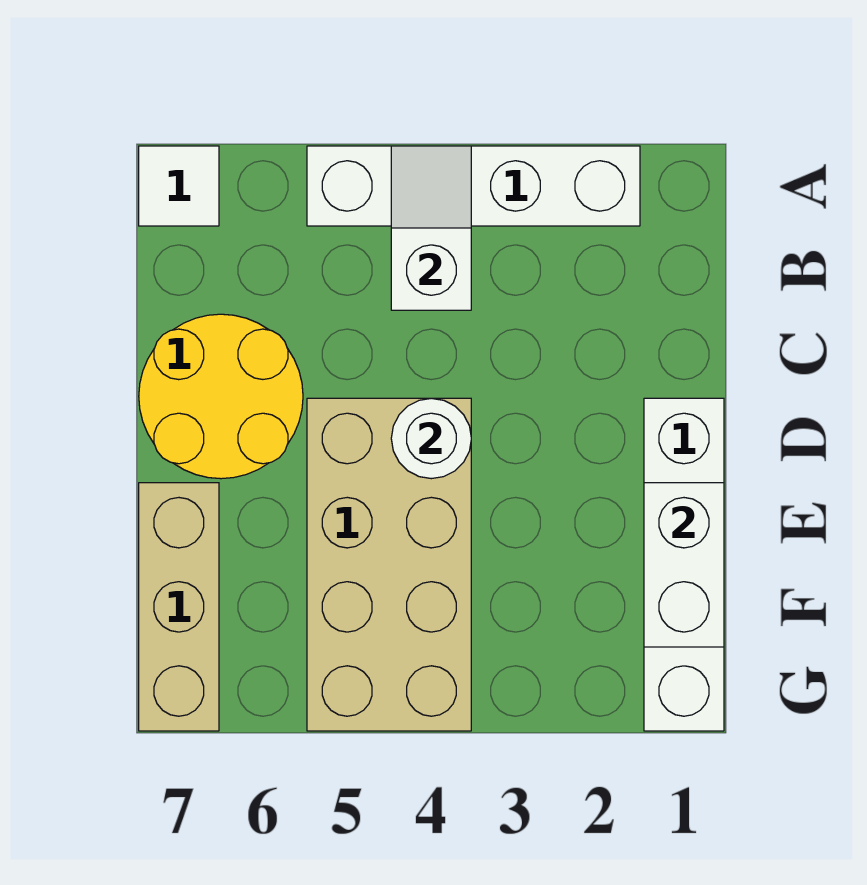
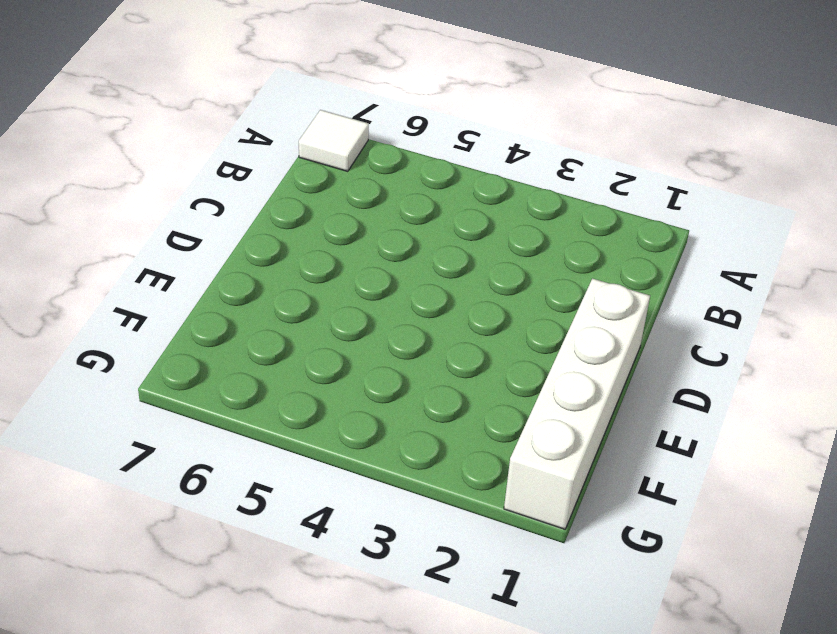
none -> white 1x4 brick [307,146,640,226]
none -> yellow 2x2 round brick [139,314,303,479]

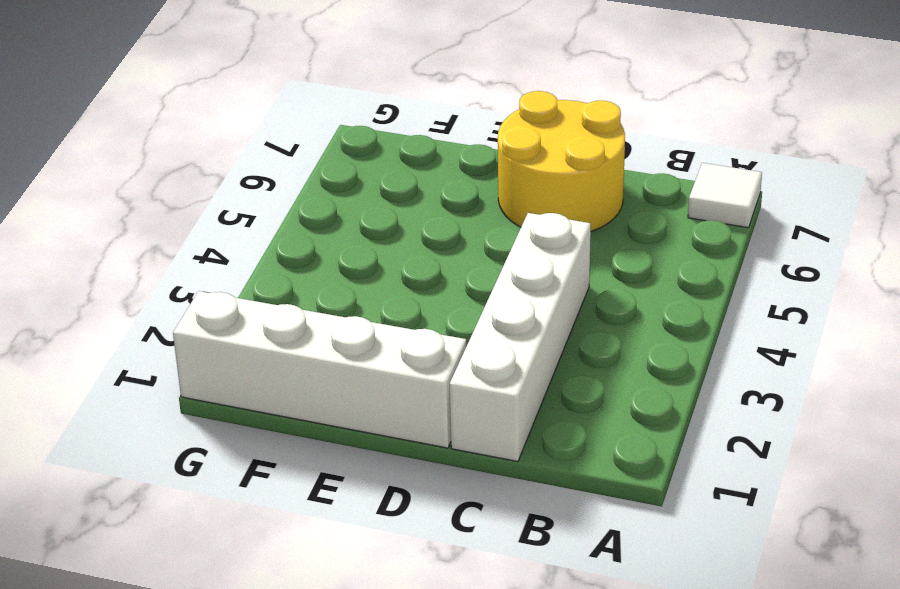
white 1x4 brick [450,213,591,461] -> white 1x4 brick moved to [307,146,640,226]
none -> tan 2x4 brick [307,398,471,731]
none -> tan 1x3 brick [139,483,219,731]

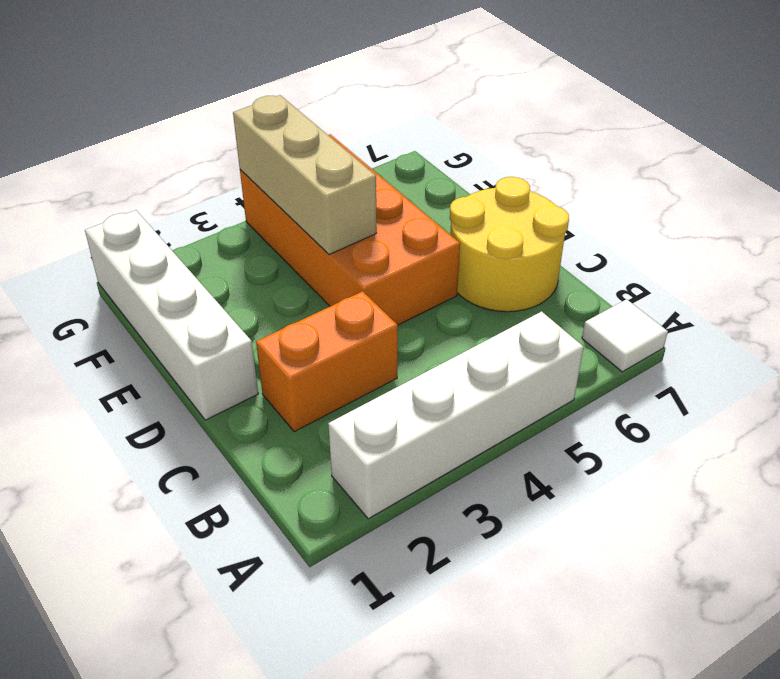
orange 1x2 brick [256,291,398,432] -> none
orange 2x4 brick [240,134,460,325] -> tan 2x4 brick [307,398,471,731]
tan 1x3 brick [233,95,377,255] -> tan 1x3 brick moved to [139,483,219,731]
none -> white 1x2 slope [391,146,471,310]
none -> white 1x1 round brick [391,398,471,479]

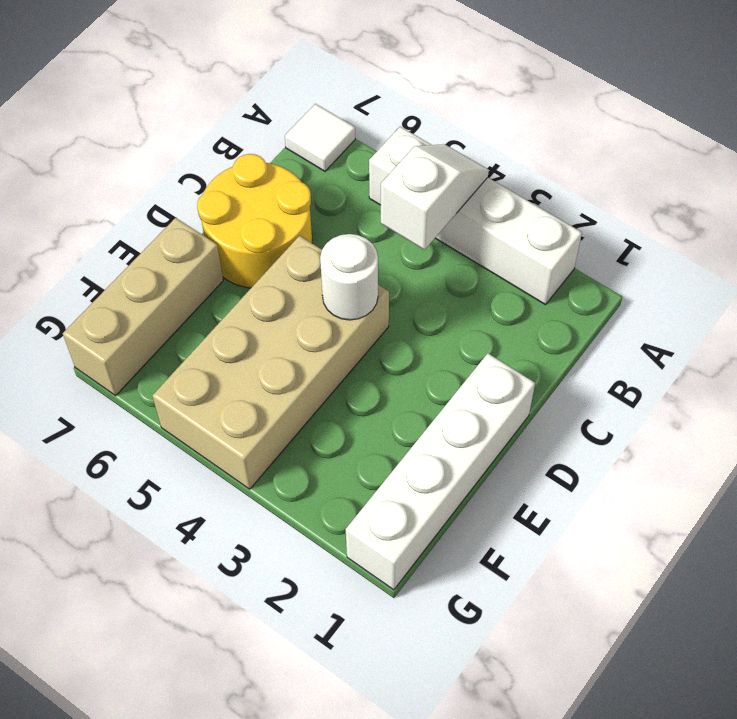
none -> white 1x2 brick [644,483,724,647]

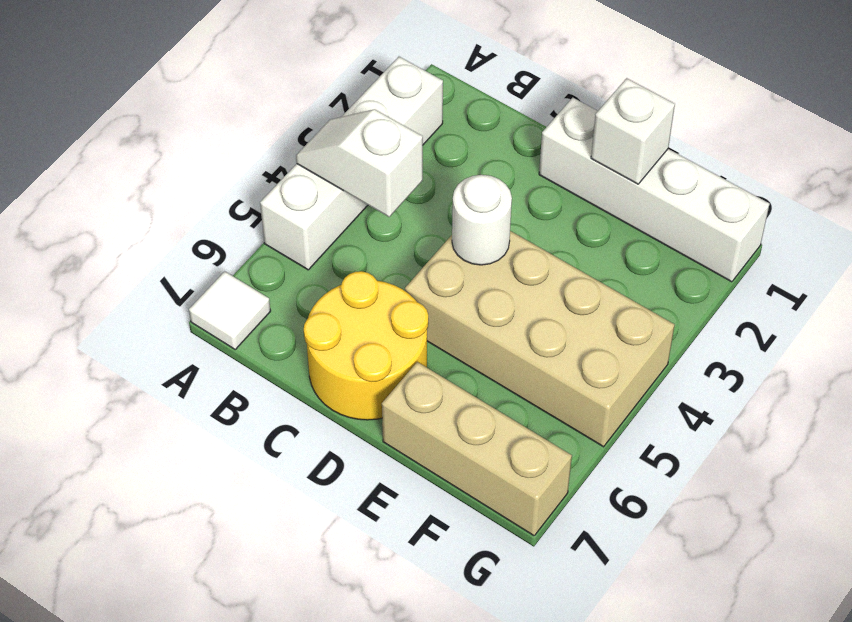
white 1x1 brick [591,78,675,184] -> white 1x2 brick [644,483,724,647]

